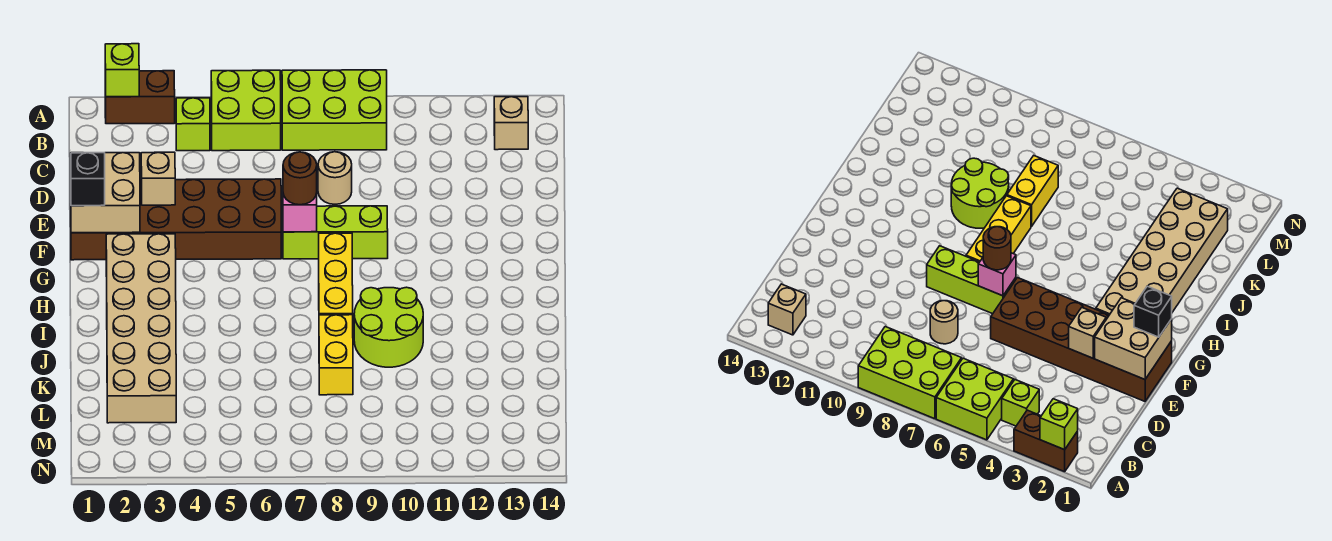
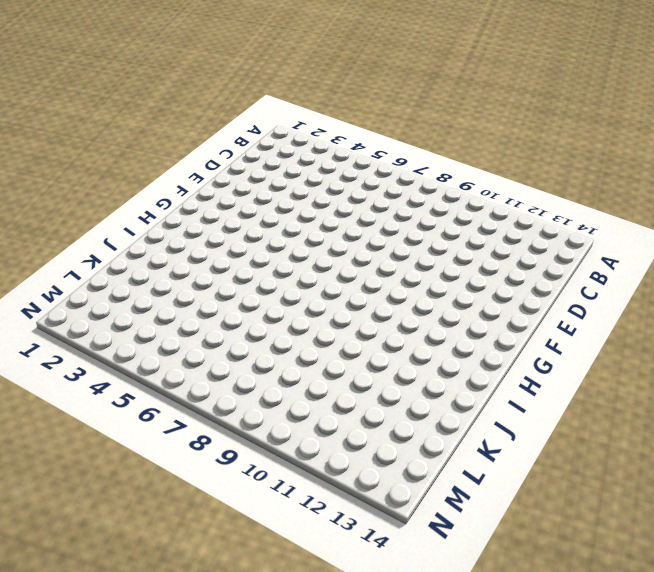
none -> brown 1x2 brick [105,71,175,124]
none -> lime 2x2 brick [211,70,281,151]
none -> lime 2x3 brick [282,70,387,150]

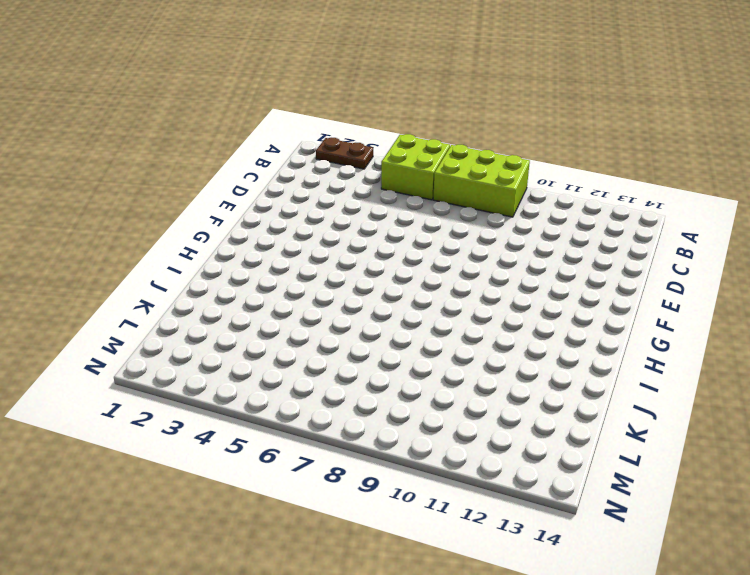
brown 1x2 plate [316,138,373,169] -> brown 1x2 brick [105,71,175,124]
none -> lime 1x1 brick [176,98,210,151]
none -> tan 1x1 brick [494,97,528,150]
none -> tan 1x1 round brick [318,152,352,204]

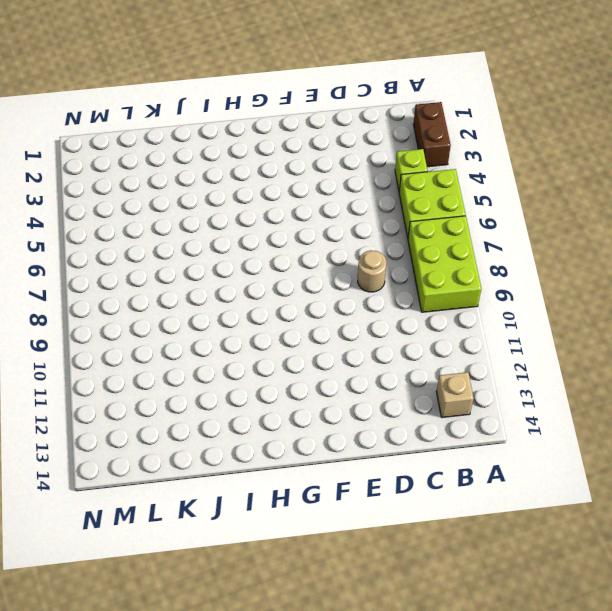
none -> brown 2x6 brick [71,179,281,260]
none -> lime 1x3 brick [283,206,388,259]
none -> tan 2x6 brick [106,234,176,423]

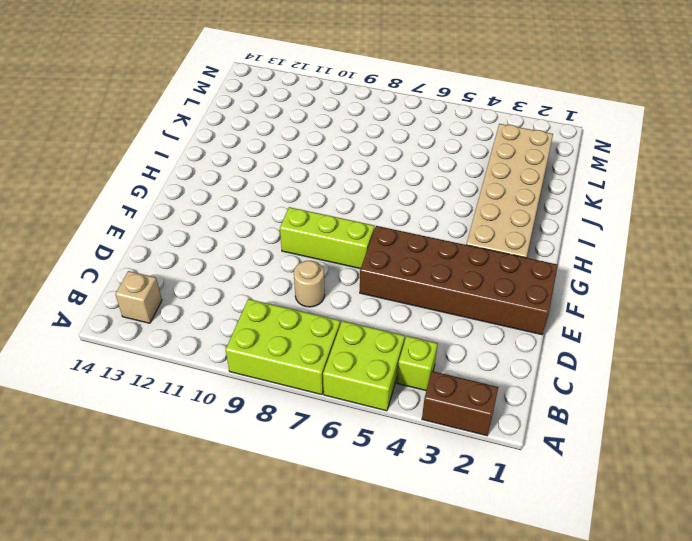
none -> yellow 1x3 brick [319,233,353,315]
none -> lime 2x2 round brick [354,287,423,367]
none -> yellow 1x2 brick [319,315,353,395]

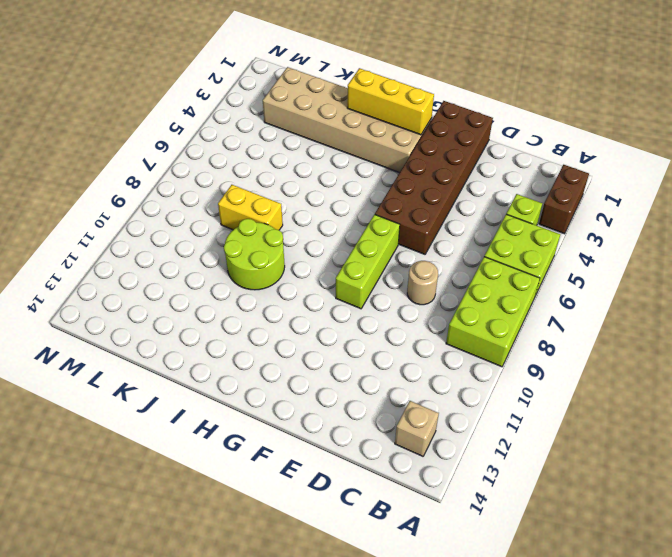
yellow 1x3 brick [347,68,434,135] -> yellow 1x3 brick moved to [319,233,353,315]
none -> lime 1x1 brick [105,44,139,97]
none -> tan 2x2 brick [71,153,140,233]
none -> tan 1x1 brick [141,152,175,205]

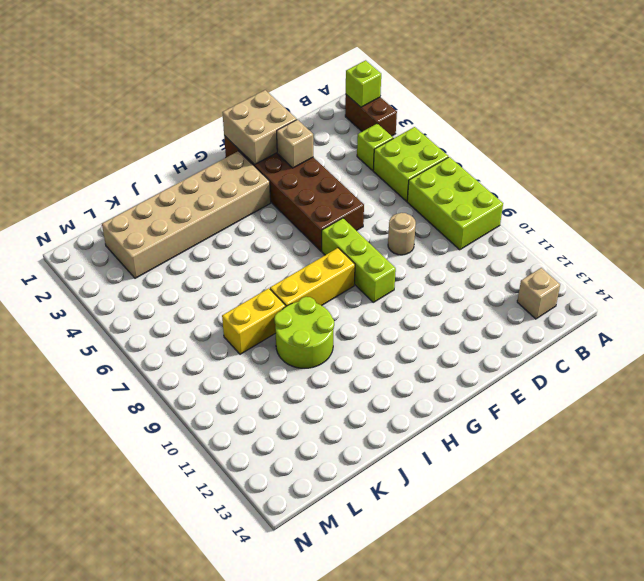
none -> pink 1x1 brick [283,193,317,232]
none -> black 1x1 brick [71,153,105,206]
none -> brown 1x1 round brick [283,152,317,205]

